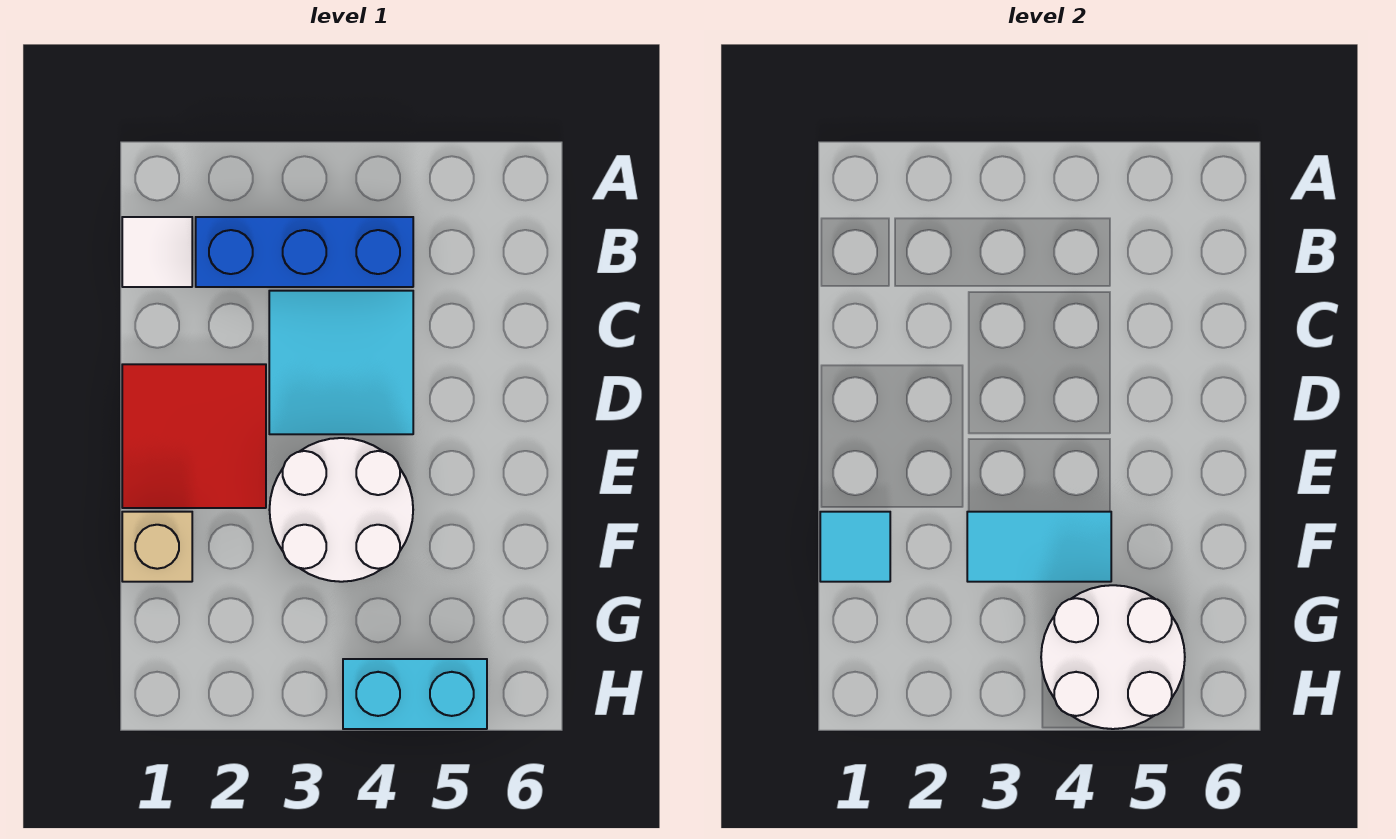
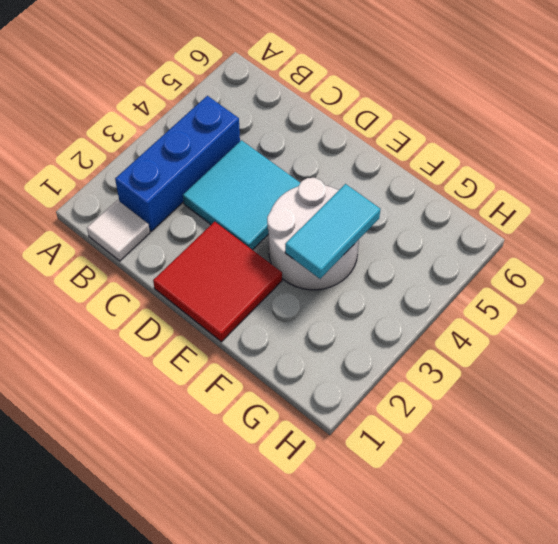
none -> tan 1x1 brick [122,512,192,582]
none -> cyan 1x2 brick [343,659,487,729]

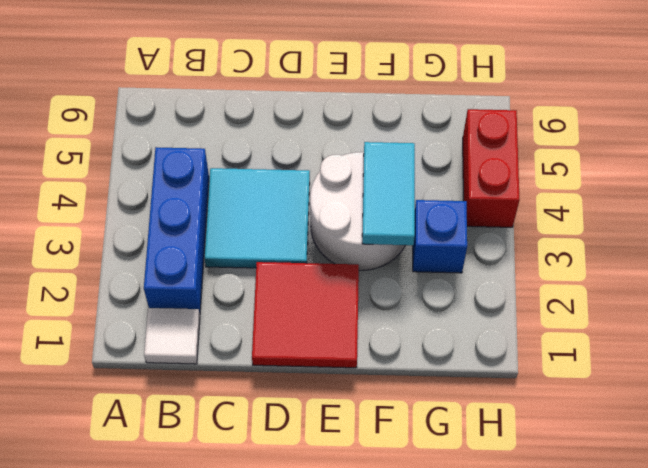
blue 1x1 brick [413,200,467,273] -> none
red 1x2 brick [463,109,520,227] -> cyan 1x2 brick [343,659,487,729]
none -> tan 1x1 brick [122,512,192,582]
none -> cyan 1x1 tile [820,512,890,582]

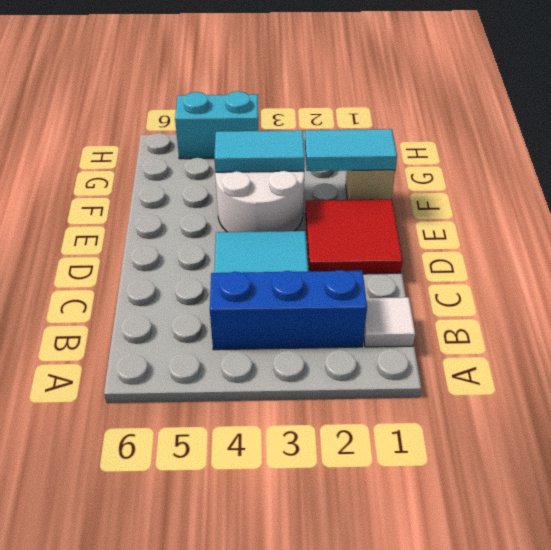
cyan 1x2 tile [305,129,397,171] -> cyan 1x1 tile [820,512,890,582]
none -> white 2x2 round brick [1041,585,1185,729]

